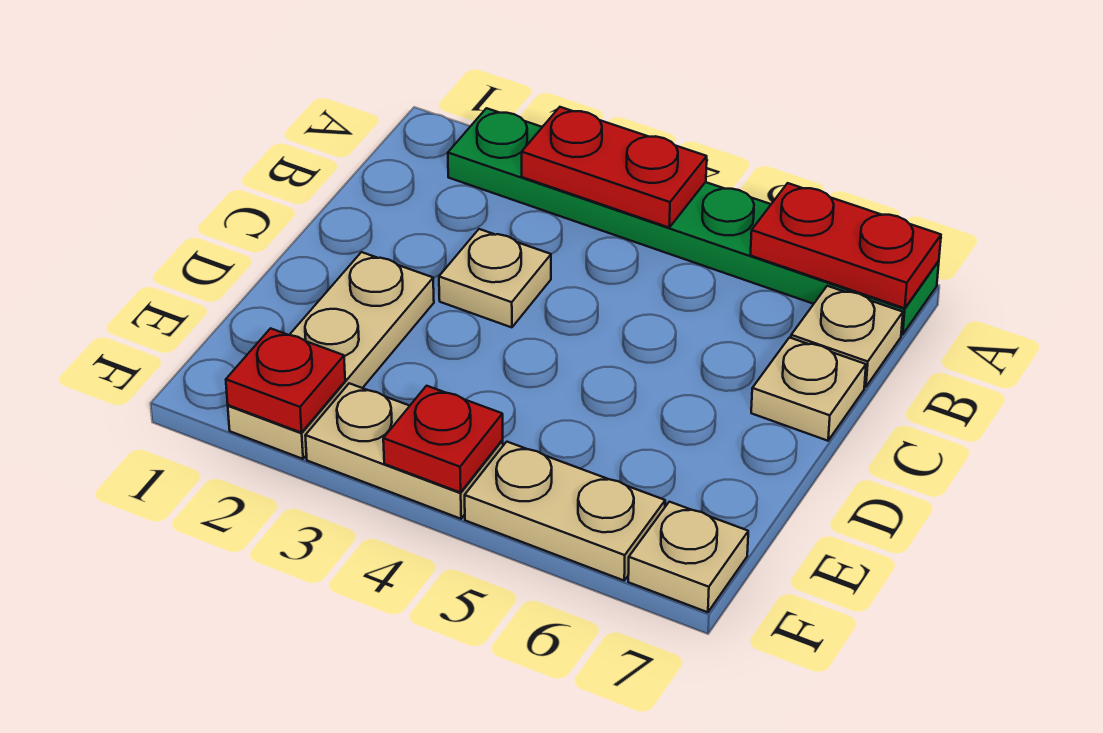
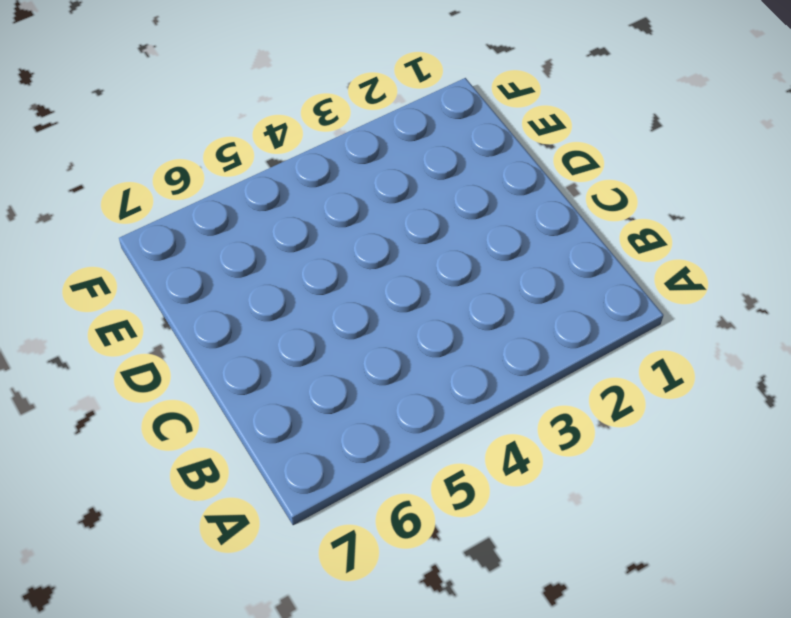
none -> green 1x6 plate [448,108,939,334]
none -> tan 1x1 plate [791,286,903,387]
none -> tan 1x1 plate [439,229,551,327]

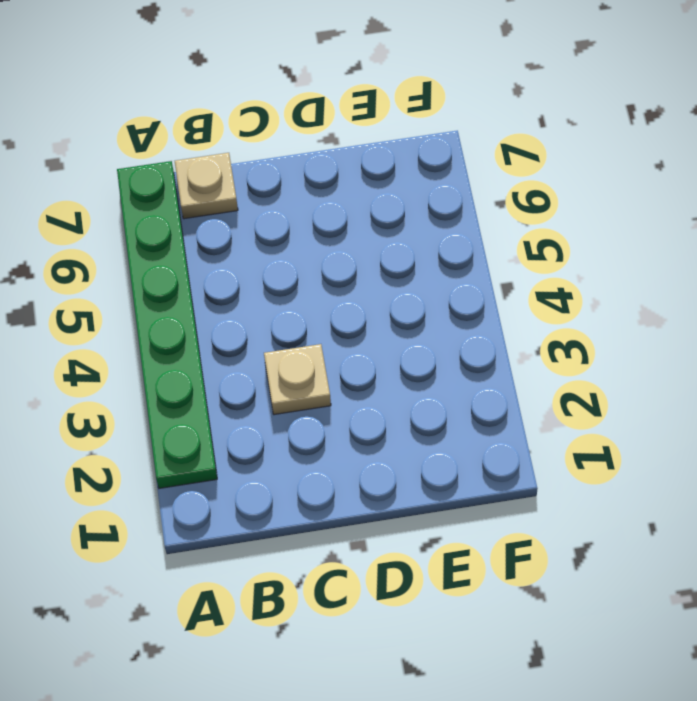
none -> tan 1x1 plate [751,338,866,441]
none -> tan 1x3 plate [228,252,434,459]
none -> tan 1x2 plate [305,383,503,519]

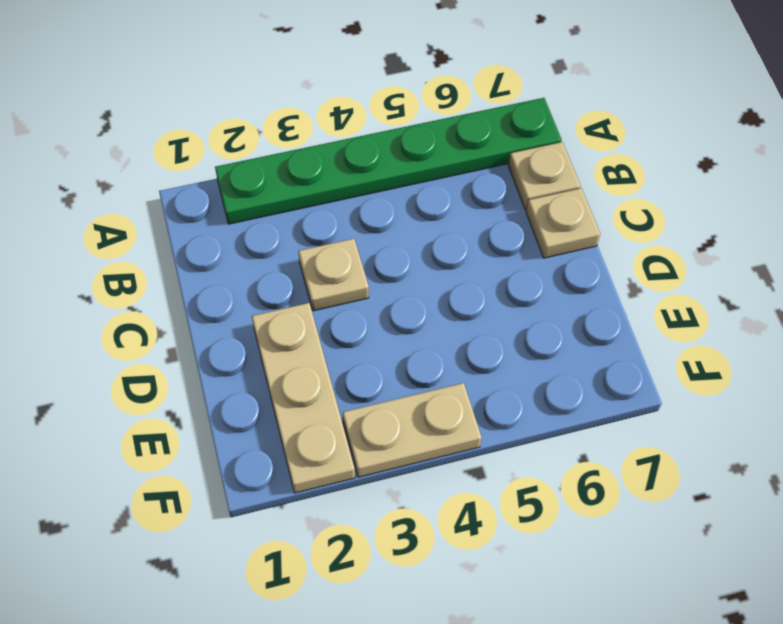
none -> tan 1x2 plate [465,442,665,580]
none -> tan 1x1 plate [628,502,748,612]
none -> red 1x2 plate [522,107,707,227]

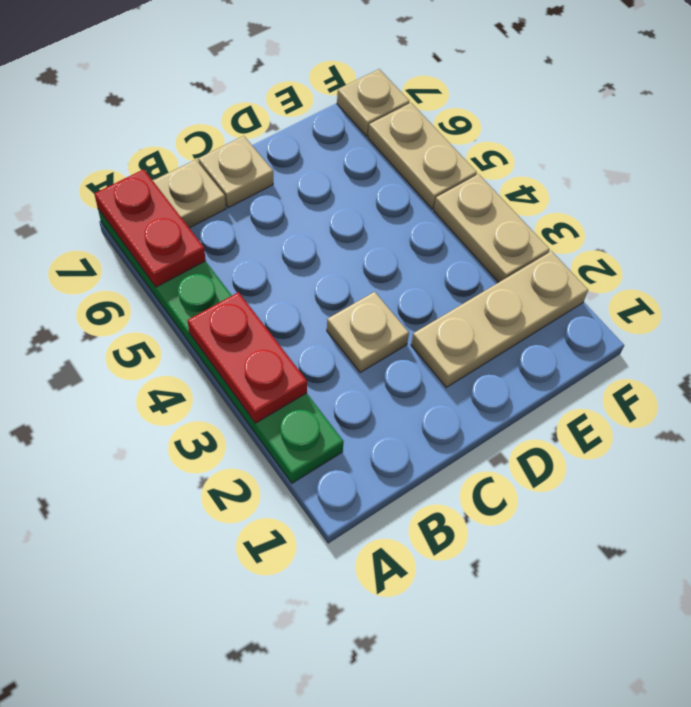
none -> red 1x1 plate [226,328,345,433]
none -> red 1x1 plate [383,386,503,493]

